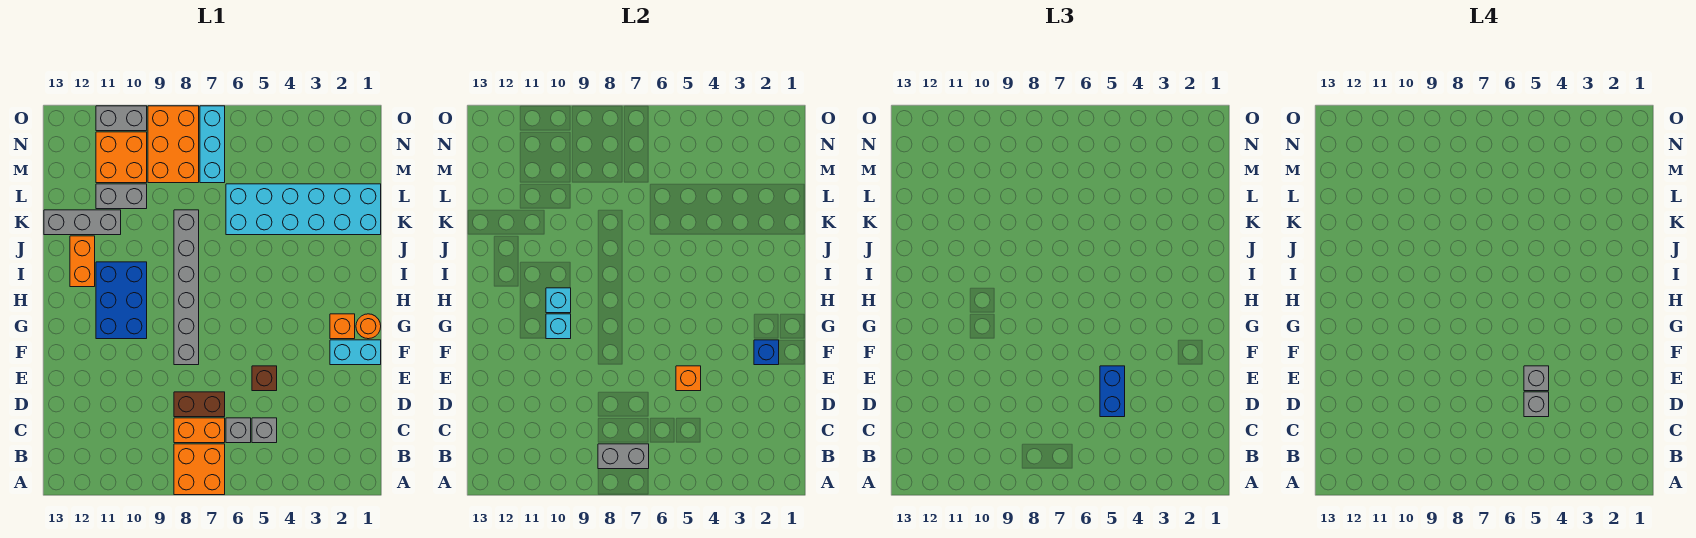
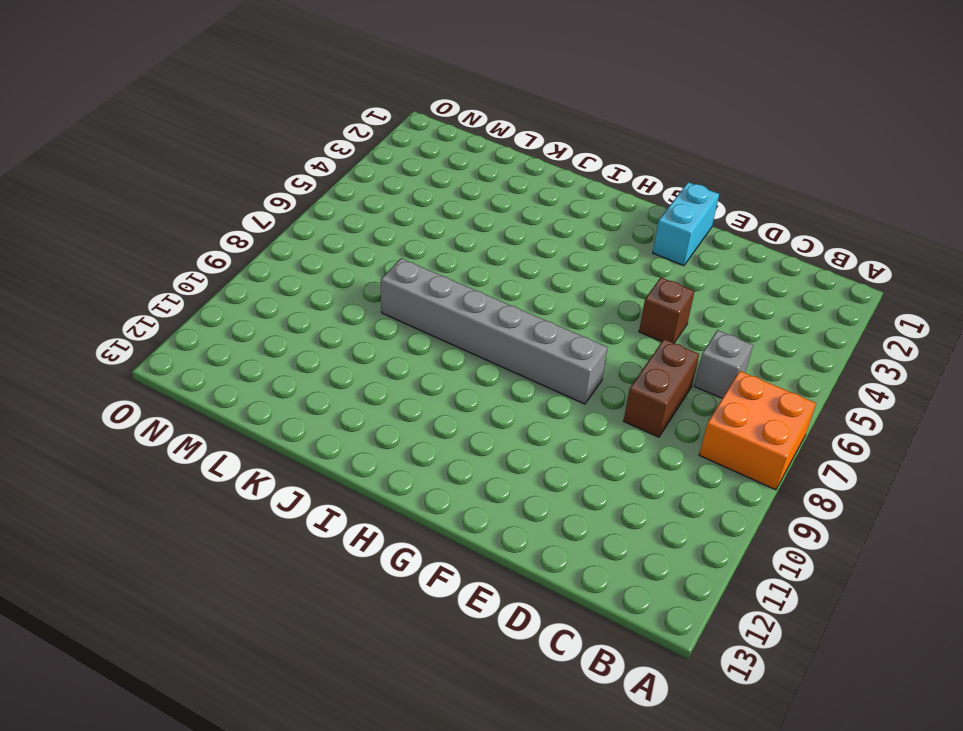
none -> grey 1x1 brick [252,418,277,443]
none -> orange 1x2 brick [174,418,225,443]
none -> orange 1x1 round brick [356,314,381,339]

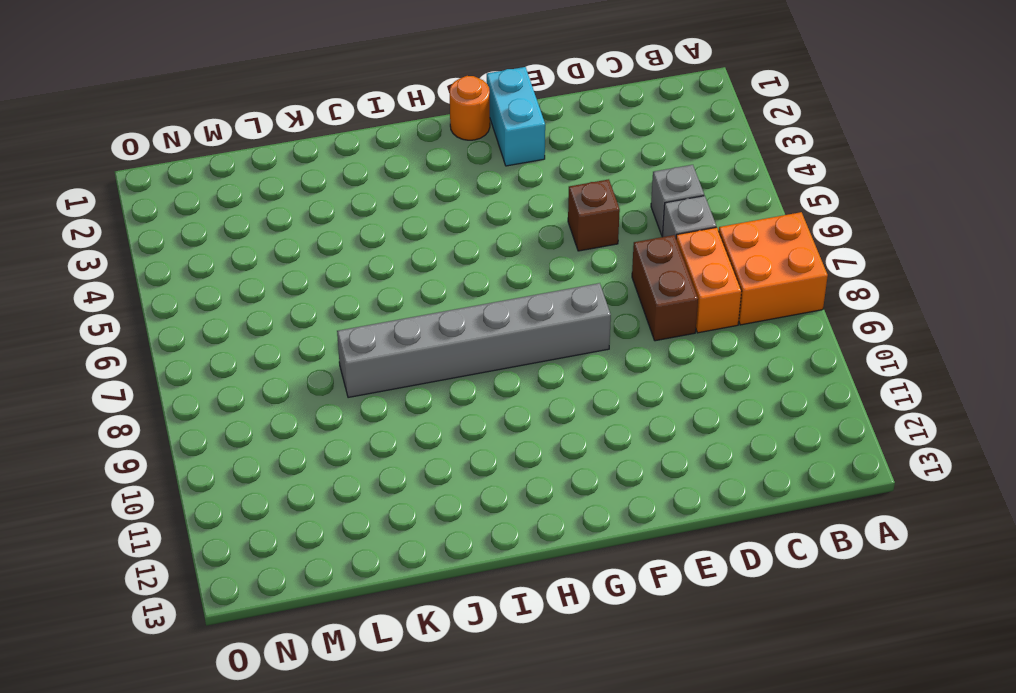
none -> orange 1x1 brick [330,314,355,339]
none -> blue 2x3 brick [96,262,147,339]
none -> orange 1x2 brick [70,236,95,287]

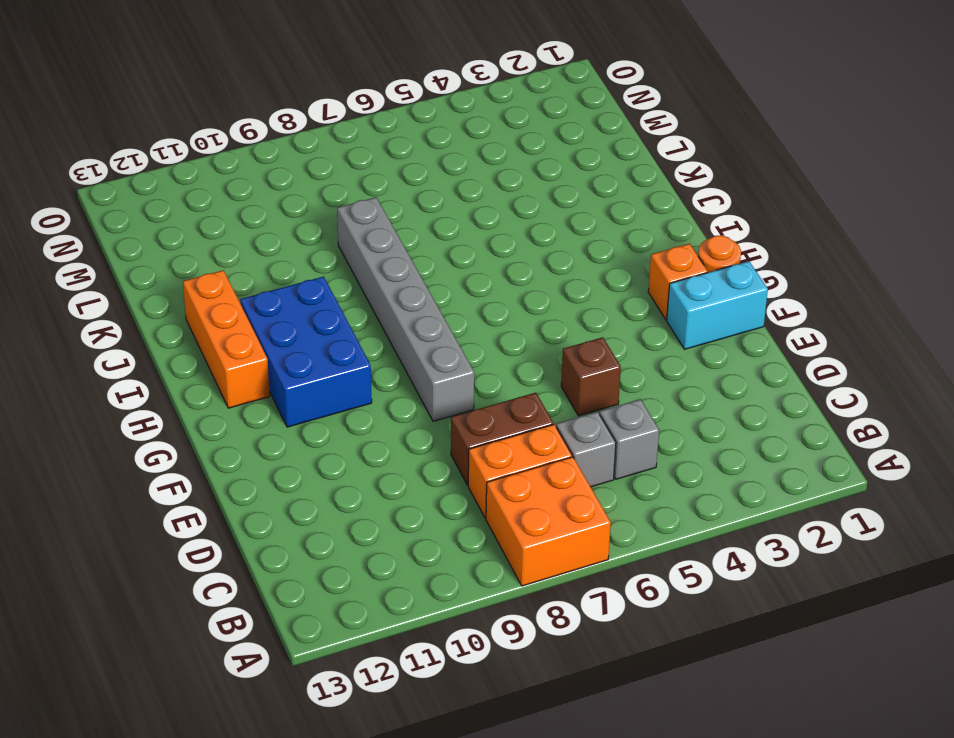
orange 1x3 brick [183,270,270,408] -> orange 1x2 brick [70,236,95,287]
none -> cyan 2x6 brick [226,184,381,235]
none -> grey 1x3 brick [44,210,121,235]
none -> grey 1x2 brick [96,184,147,209]

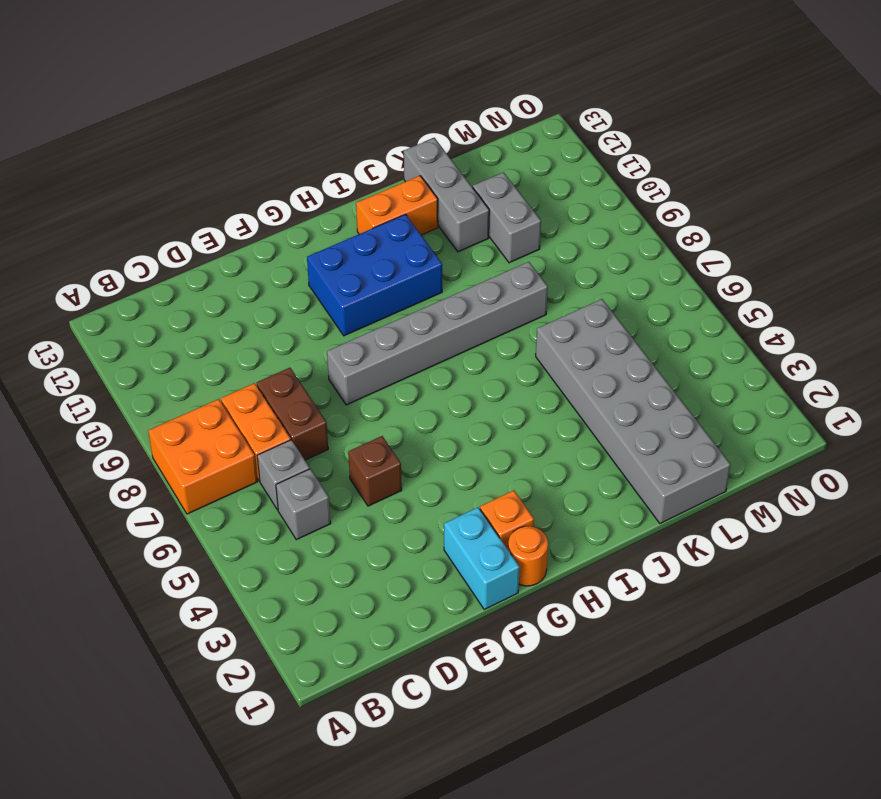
grey 2x6 brick [536,299,731,524] -> cyan 2x6 brick [226,184,381,235]
none -> cyan 1x3 brick [200,106,225,183]
none -> orange 2x3 brick [148,106,199,183]
none -> orange 2x2 brick [96,132,147,183]

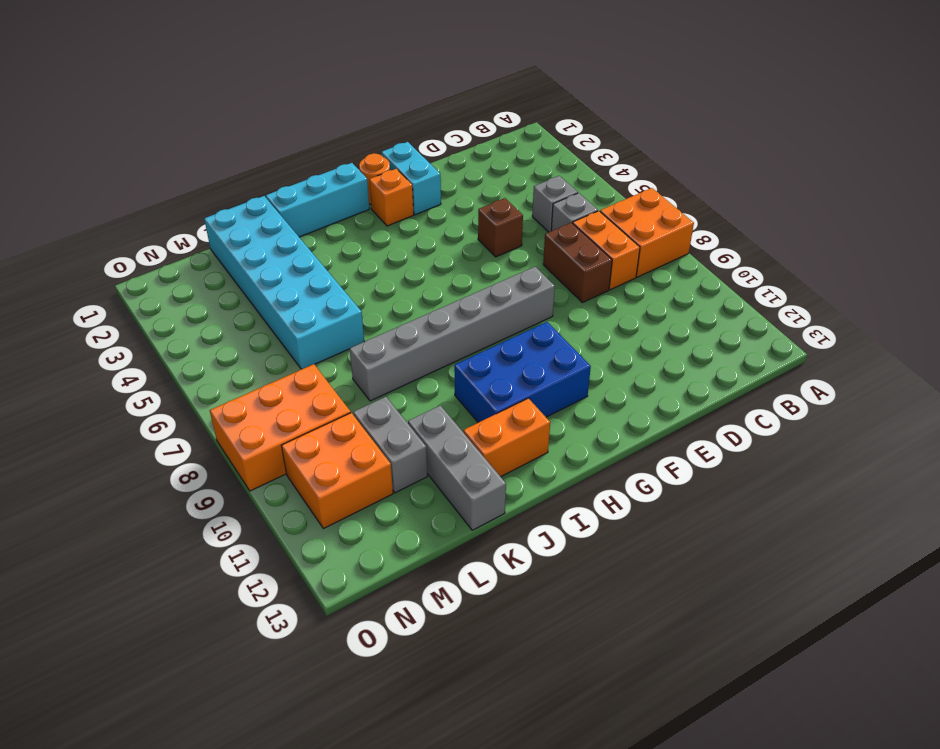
cyan 1x3 brick [266,163,370,237] -> cyan 1x3 brick moved to [200,106,225,183]
none -> grey 1x2 brick [96,106,147,131]
none -> grey 1x2 brick [598,444,649,469]
none -> orange 1x1 brick [676,366,701,391]

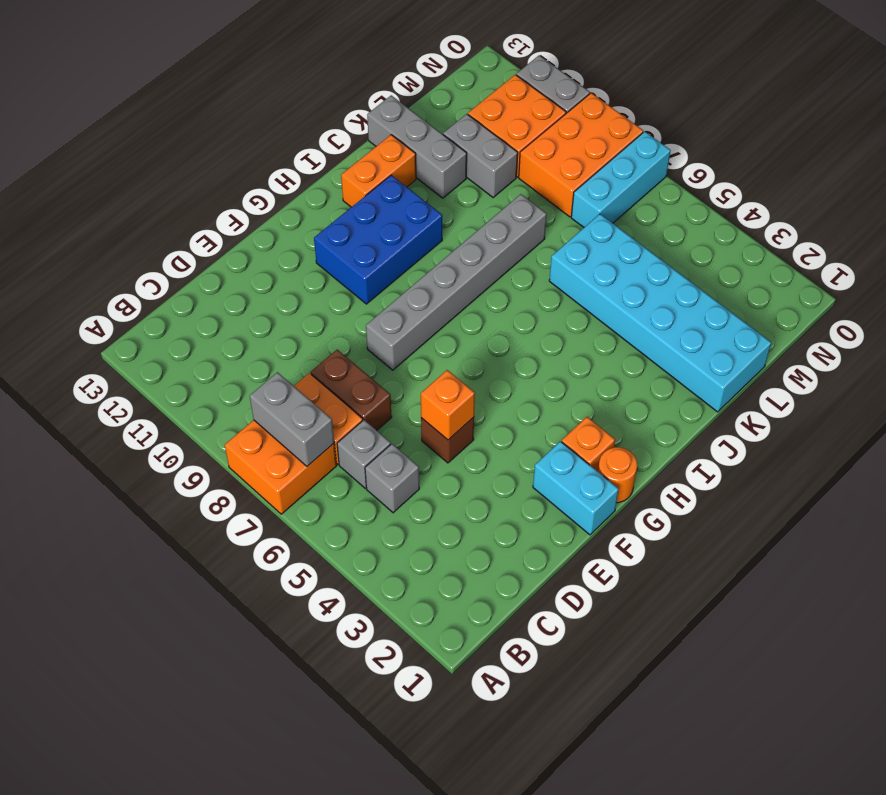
none -> blue 1x1 brick [754,340,779,365]
none -> cyan 1x1 brick [546,314,571,339]
none -> cyan 1x1 brick [546,288,571,313]

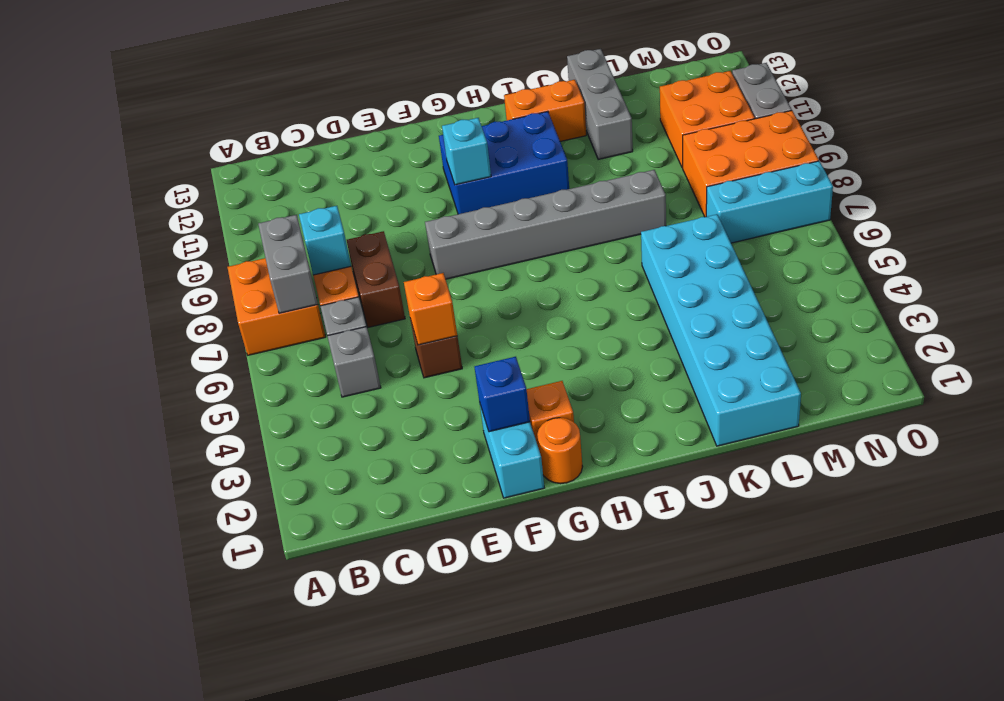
cyan 1x1 brick [299,206,351,275] -> cyan 1x1 brick moved to [546,288,571,313]
none -> grey 1x2 brick [96,184,147,209]
none -> blue 1x2 brick [1100,366,1125,417]
none -> grey 1x1 brick [1524,392,1549,417]

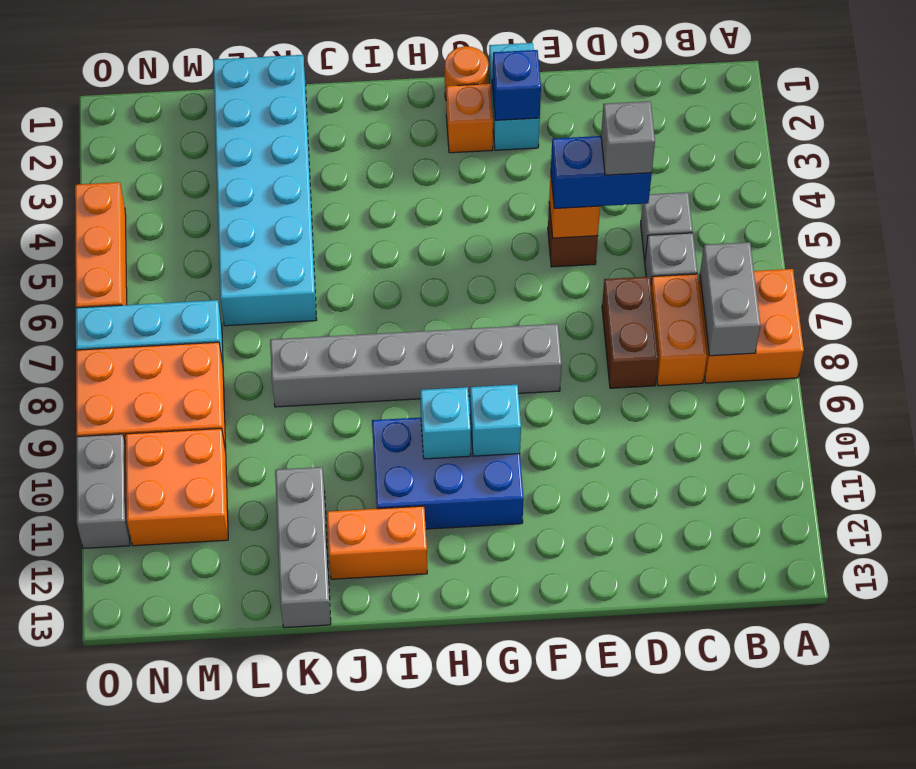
orange 1x3 brick [75,182,127,308] -> none
none -> grey 1x2 brick [96,184,147,209]
none -> grey 1x1 brick [1524,366,1549,391]

